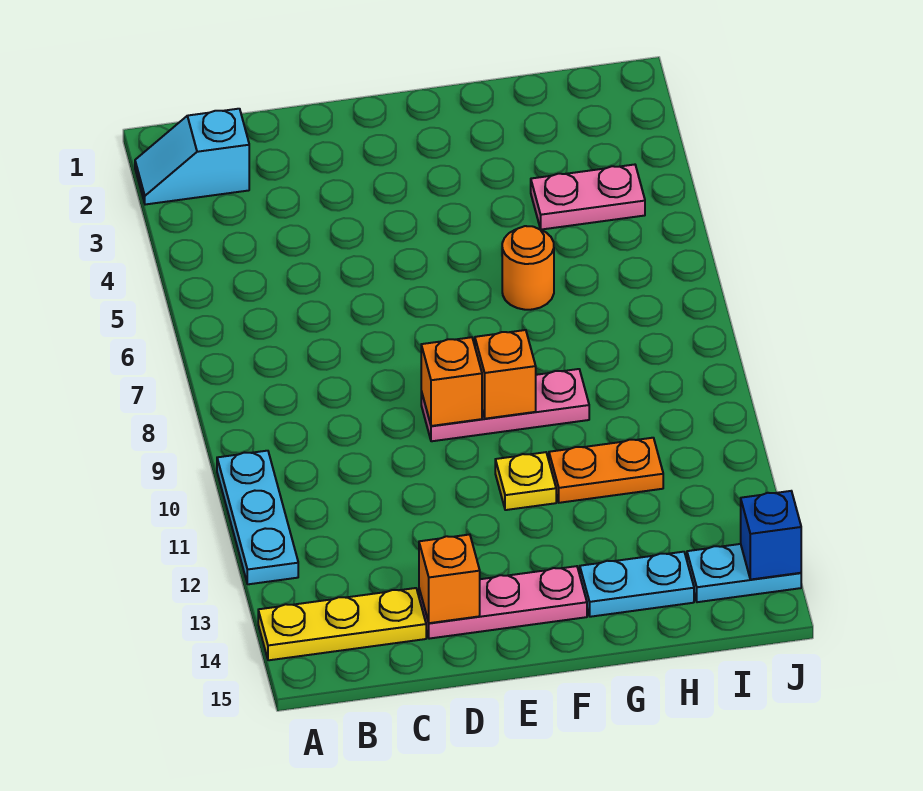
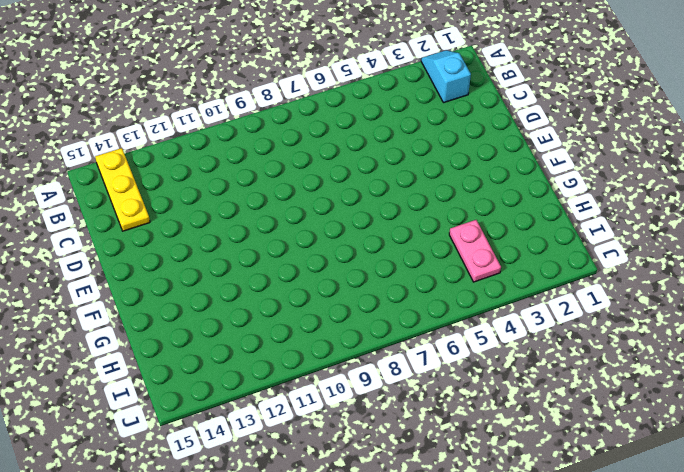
none -> cyan 1x3 plate [217,451,298,584]
none -> pink 1x3 plate [419,566,587,639]
none -> pink 1x3 plate [421,369,589,441]

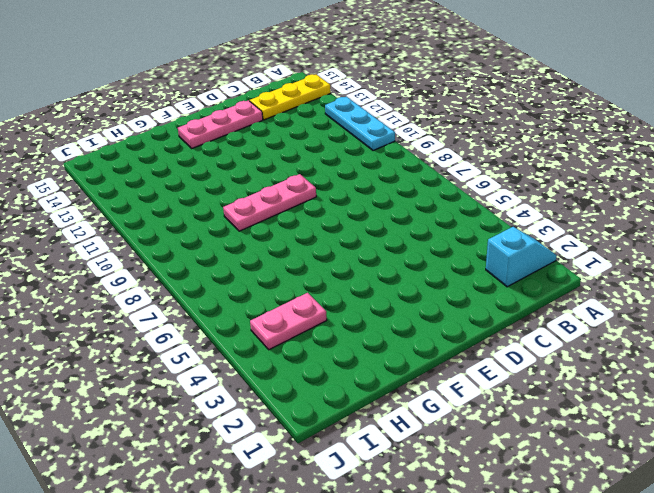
none -> yellow 1x1 plate [495,452,556,510]
none -> orange 1x1 round brick [502,226,554,310]
none -> orange 1x2 plate [549,438,663,503]

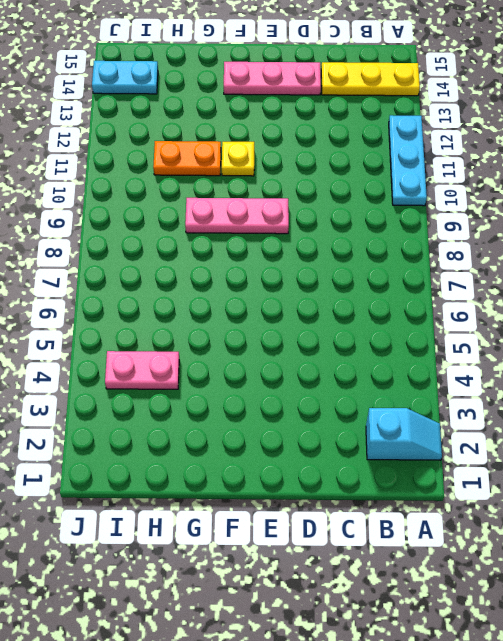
none -> orange 1x1 round brick [502,226,554,310]
none -> cyan 1x2 plate [580,552,694,617]
none -> orange 1x1 brick [419,535,480,623]

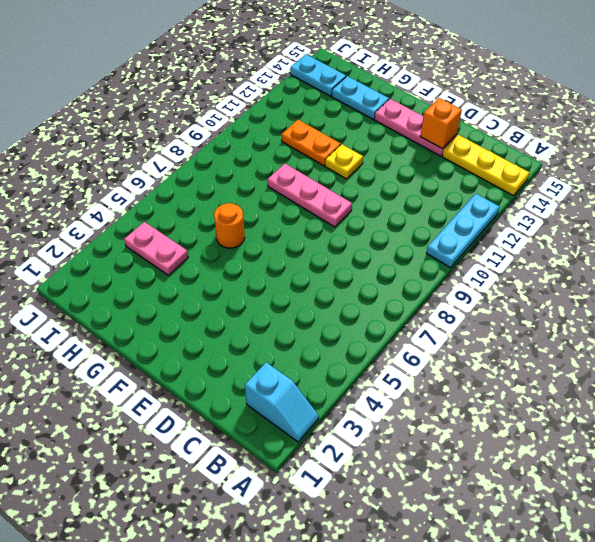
none -> orange 1x1 brick [421,337,482,426]
none -> orange 1x1 brick [475,330,536,419]
none -> blue 1x1 brick [741,491,801,579]

